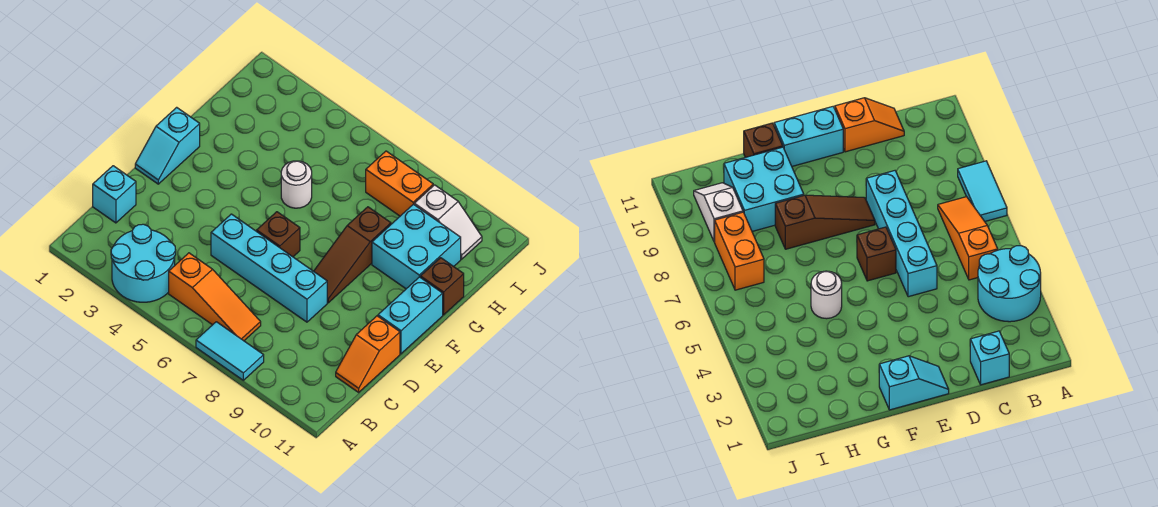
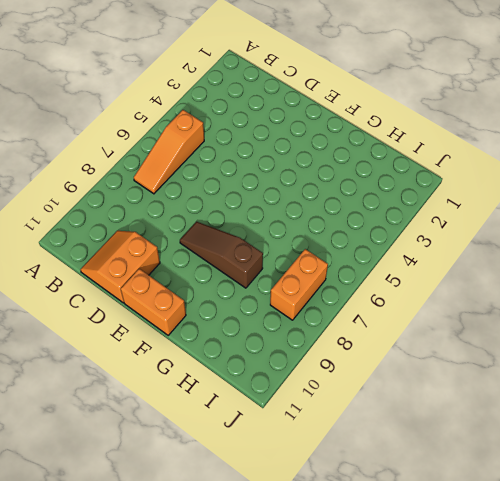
orange 2x2 slope [81,231,160,303] -> orange 1x2 slope [336,316,400,392]
orange 1x2 brick [121,269,186,335] -> cyan 1x2 brick [378,277,443,354]
none -> cyan 2x2 round brick [111,224,176,302]
none -> cyan 1x2 tile [196,322,264,380]
none -> cyan 1x1 brick [93,166,136,223]

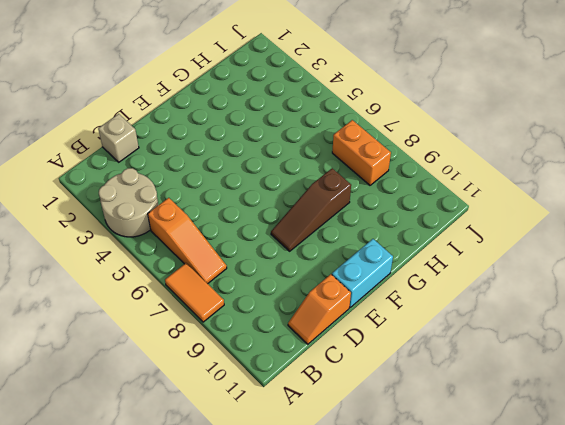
tan 2x2 round brick [99,168,158,237] -> cyan 2x2 round brick [111,224,176,302]
orange 1x2 tile [165,263,224,322] -> cyan 1x2 tile [196,322,264,380]
tan 1x1 brick [98,114,139,162] -> cyan 1x1 brick [93,166,136,223]
none -> cyan 1x4 brick [211,214,327,322]
none -> cyan 1x2 slope [135,107,200,184]
none -> brown 1x1 brick [257,212,300,257]

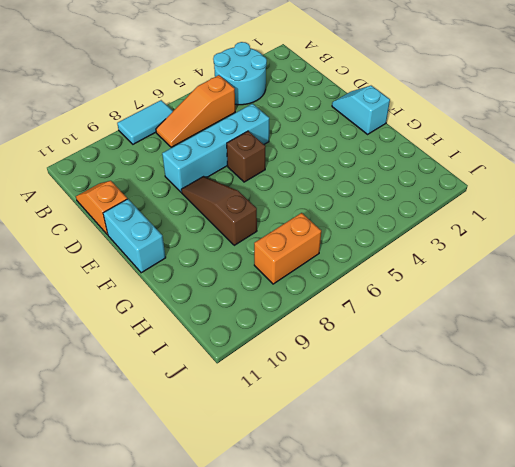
none -> cyan 1x1 brick [93,166,136,223]
none -> white 1x1 round brick [281,161,312,208]
none -> cyan 2x2 brick [372,204,461,289]

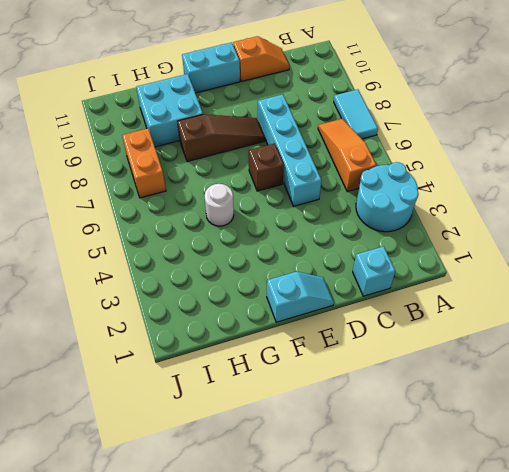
none -> brown 1x1 brick [420,258,464,315]
none -> white 1x2 slope [414,185,482,259]

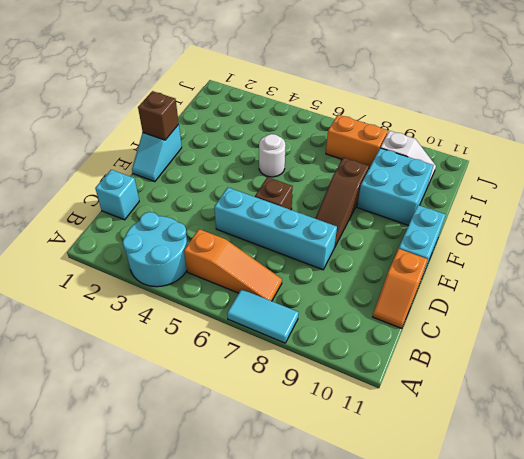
brown 1x1 brick [138,91,179,140] -> brown 1x1 brick moved to [420,258,464,315]

